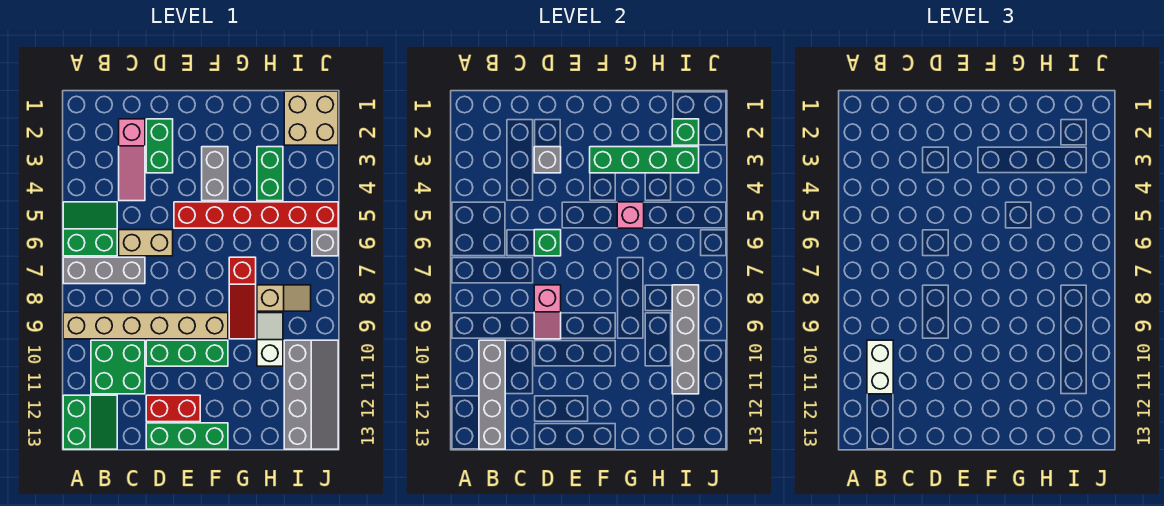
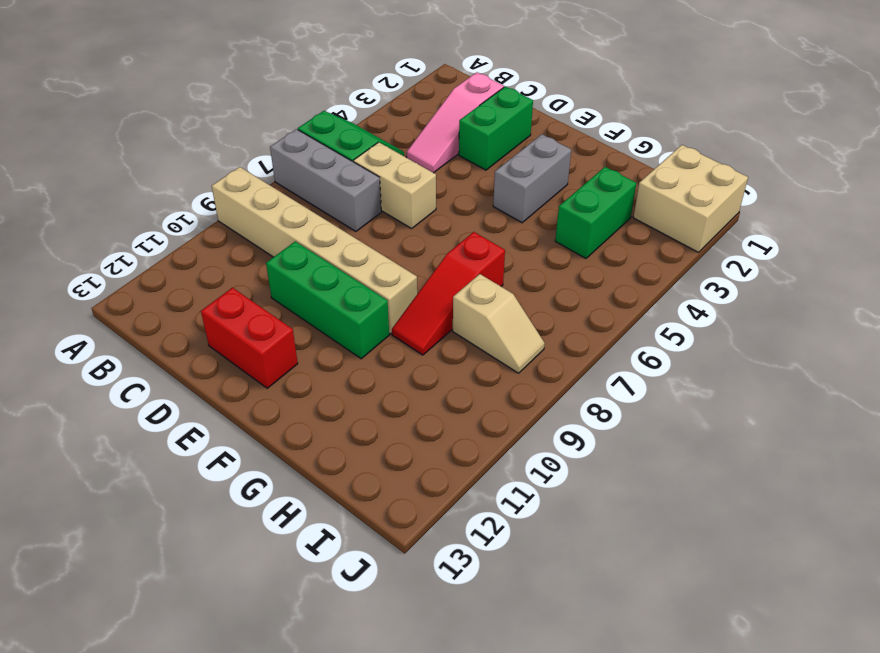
none -> green 2x2 slope [63,395,117,449]
none -> green 2x2 brick [91,340,145,394]
none -> green 1x3 brick [146,423,228,449]

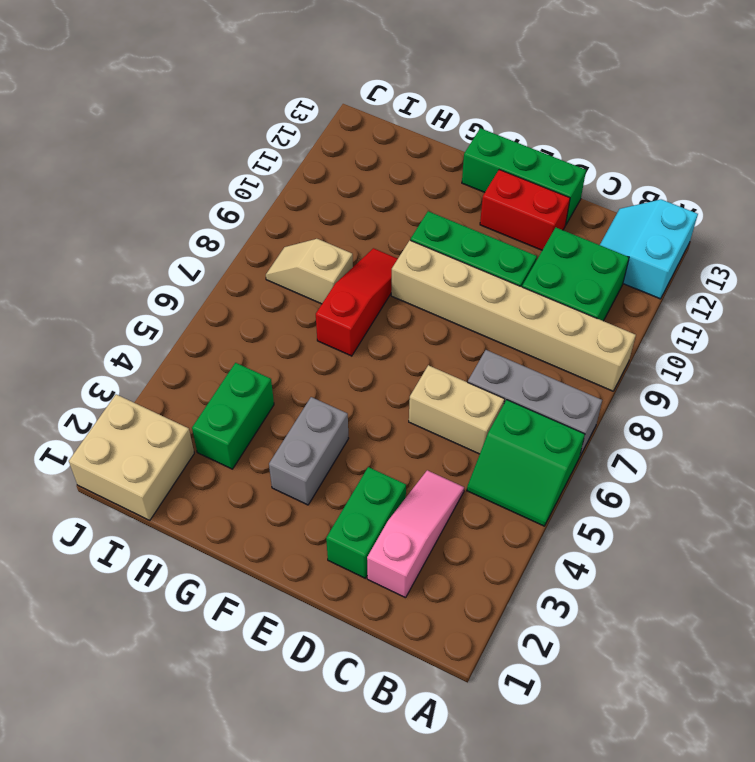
cyan 2x2 slope [600,199,698,299] -> green 2x2 slope [63,395,117,449]
none -> red 1x6 brick [174,202,338,228]
none -> white 1x2 slope [257,313,283,366]
none -> grey 2x4 slope [284,340,338,449]

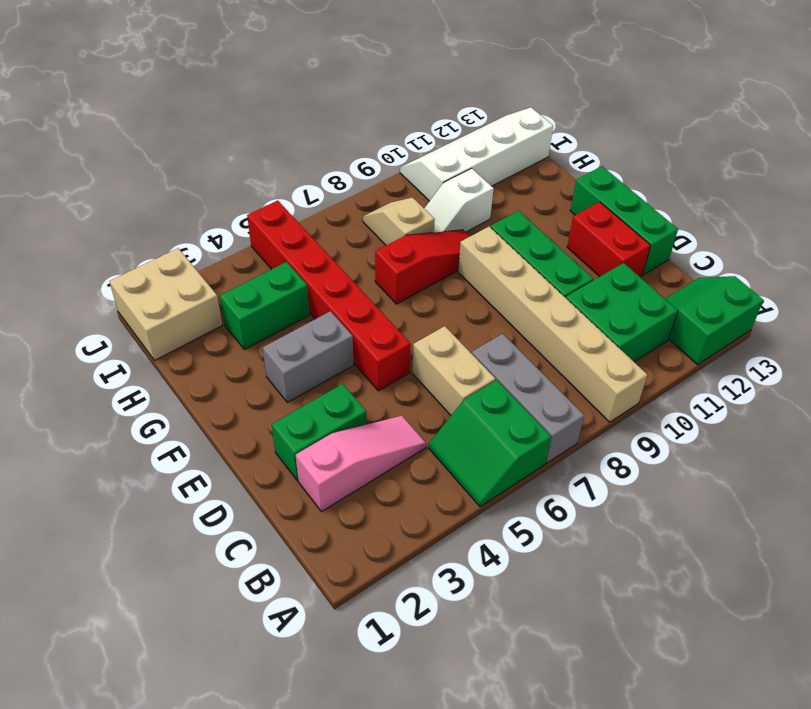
white 2x4 slope [400,107,553,201] -> grey 2x4 slope [284,340,338,449]
none -> grey 1x1 brick [312,230,338,256]
none -> grey 1x4 brick [479,340,505,449]
none -> grey 1x1 brick [534,147,561,173]

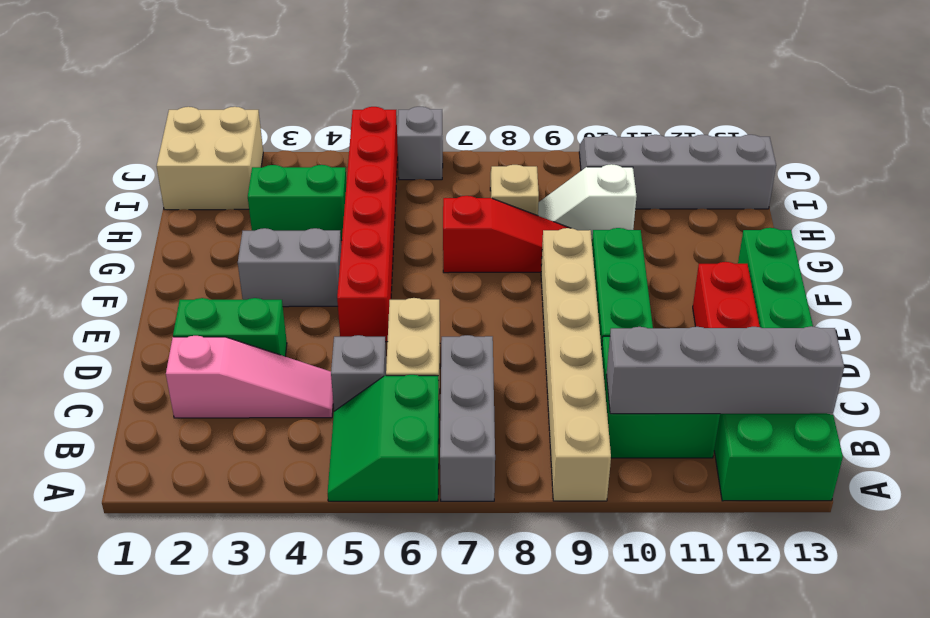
grey 1x1 brick [331,335,387,411] -> grey 1x1 brick moved to [534,147,561,173]
none -> green 1x1 brick [534,230,561,256]
none -> pink 1x2 slope [534,285,561,339]
none -> green 1x4 brick [590,147,699,173]

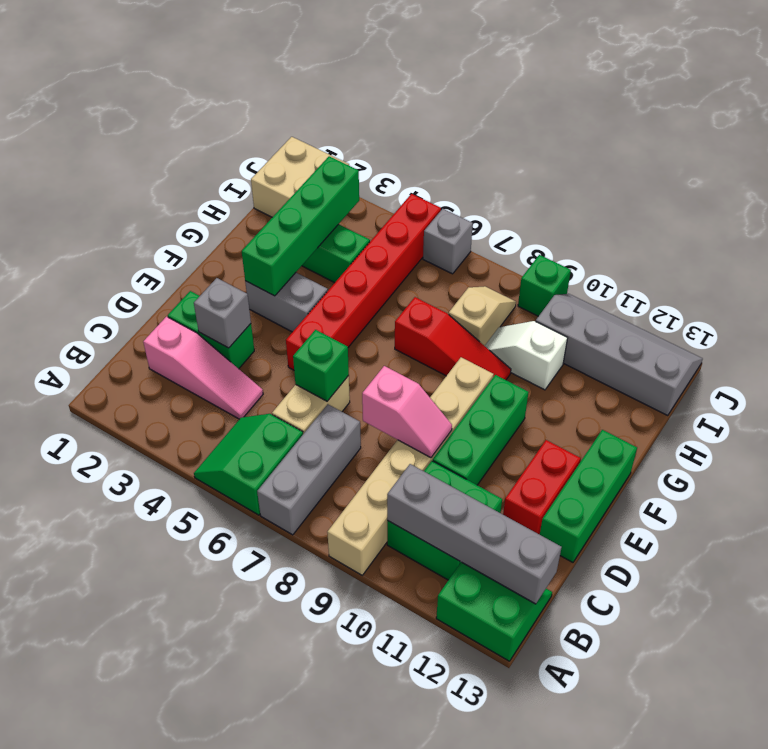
green 1x1 brick [518,255,571,316] -> green 1x1 brick moved to [672,119,699,145]
none -> pink 1x1 brick [617,202,644,228]
none -> grey 1x4 brick [672,285,699,394]
none -> white 1x2 brick [867,340,893,394]

